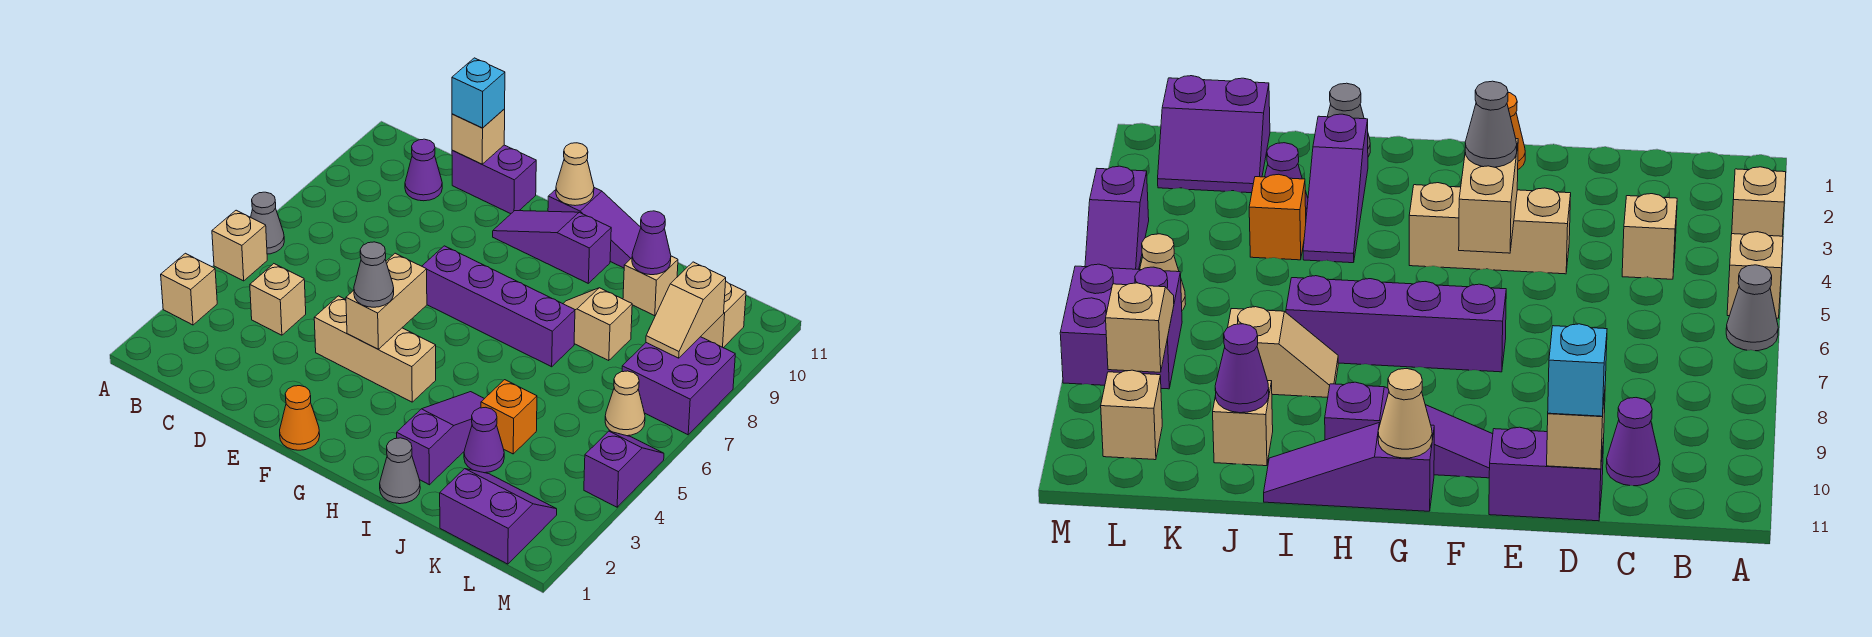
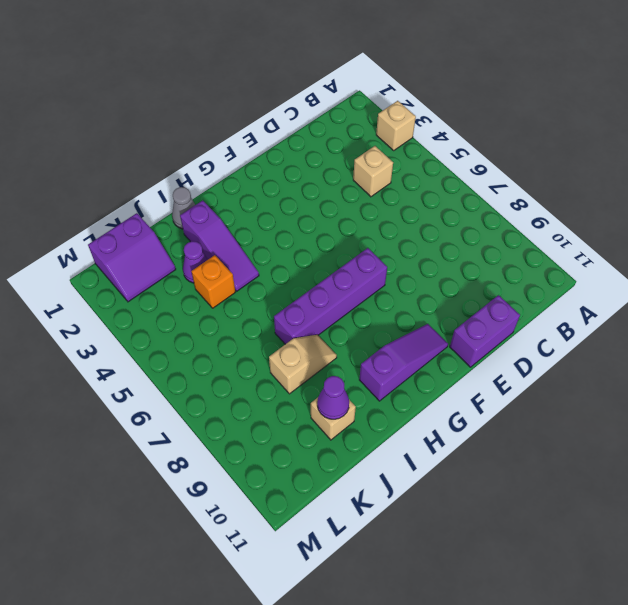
none -> tan 1x1 brick [212,210,267,281]
none -> grey 1x1 cone [251,192,284,254]
none -> purple 1x1 cone [405,139,442,201]

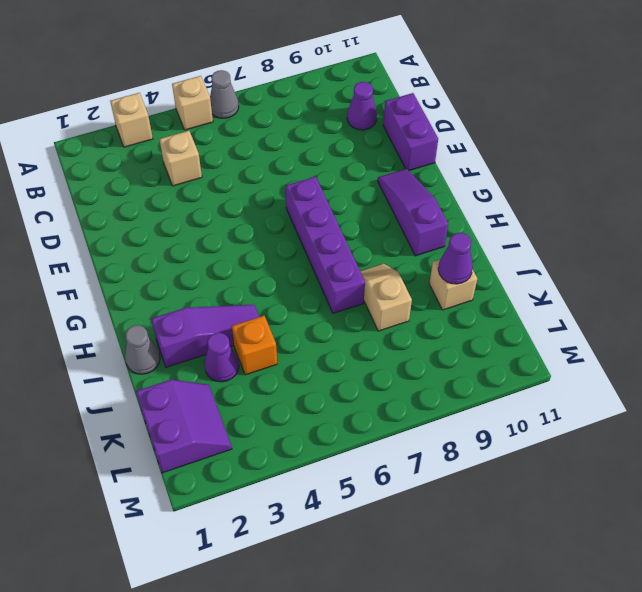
none -> tan 1x3 brick [314,296,436,402]
none -> orange 1x1 cone [280,386,320,450]
none -> purple 1x3 slope [548,188,641,268]

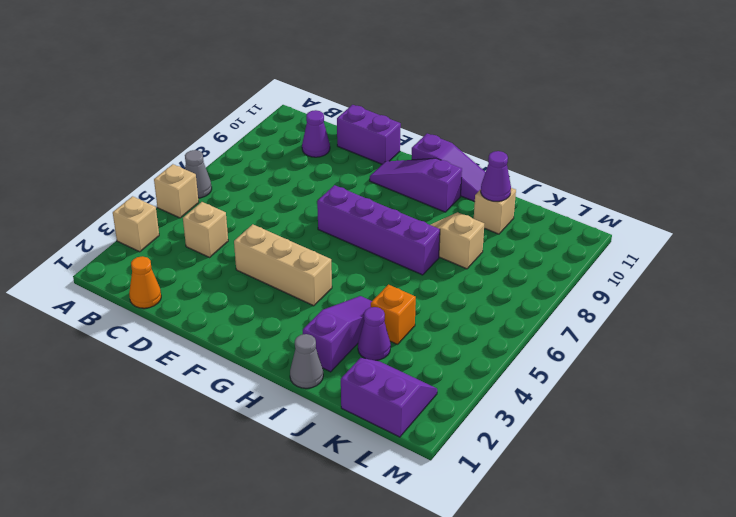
orange 1x1 cone [129,256,161,308] -> orange 1x1 cone moved to [280,386,320,450]
none -> tan 1x1 cone [605,371,645,436]
none -> purple 2x2 brick [622,337,735,435]
none -> tan 1x1 brick [701,282,746,348]

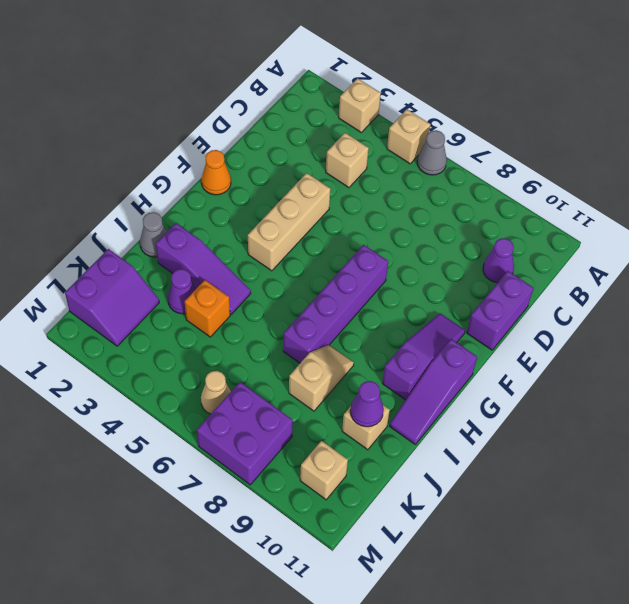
none -> purple 1x2 slope [584,431,664,507]
none -> tan 1x1 brick [452,109,505,164]
none -> tan 1x2 brick [346,253,427,349]

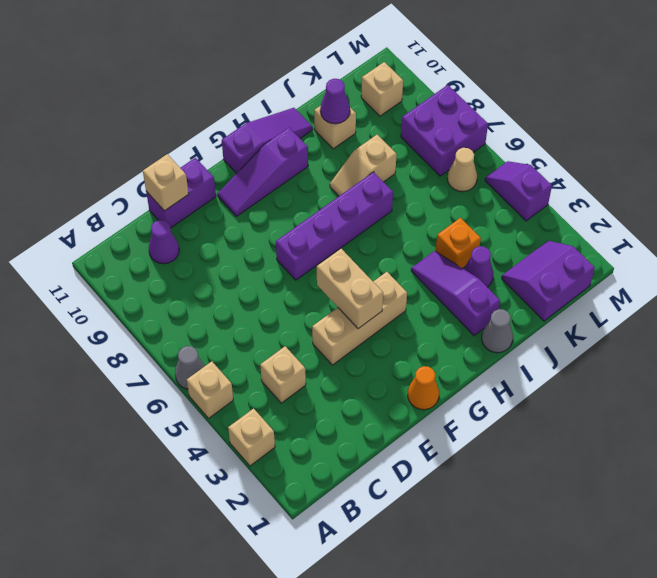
none -> tan 1x1 cone [556,143,594,206]
none -> tan 1x2 slope [646,262,726,358]
none -> cyan 1x1 brick [452,58,505,128]

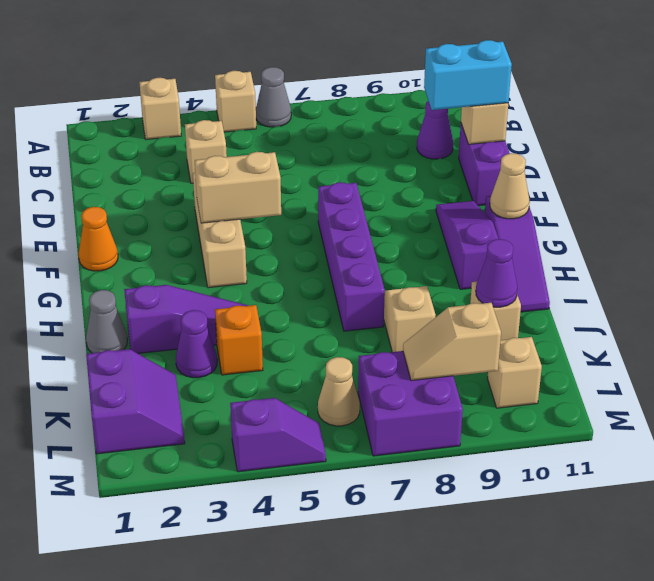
cyan 1x2 brick [424,40,512,110] -> cyan 1x1 brick [452,58,505,128]
none -> grey 1x1 cone [354,242,394,307]

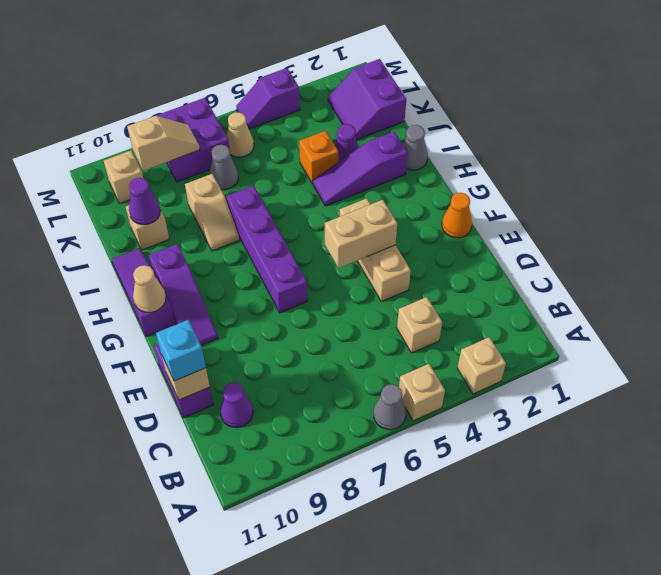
grey 1x1 cone [209,145,238,190] -> grey 1x1 cone moved to [354,242,394,307]

